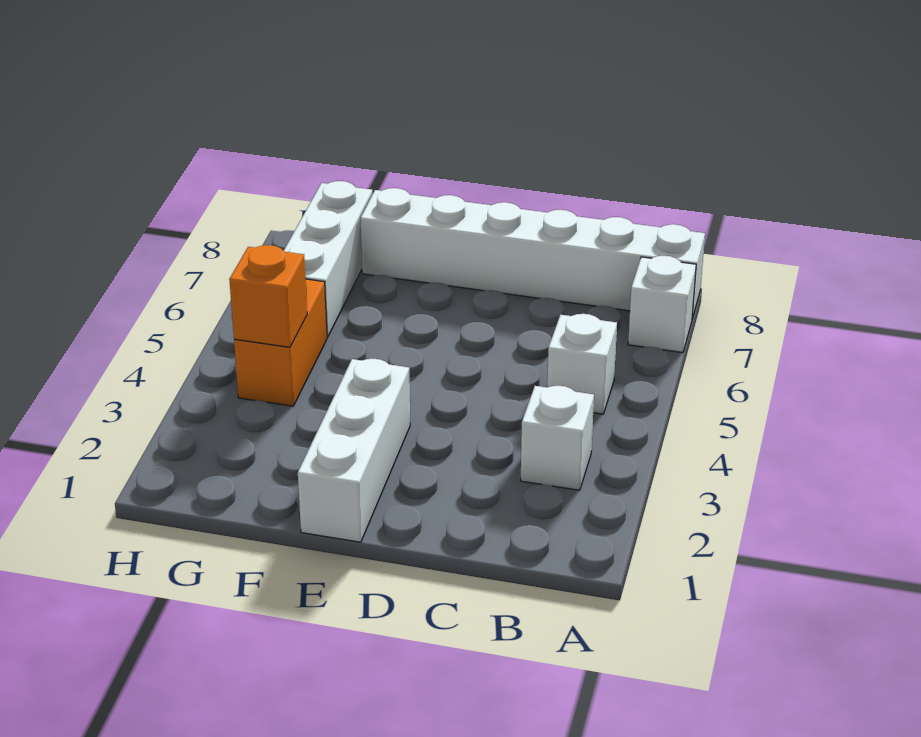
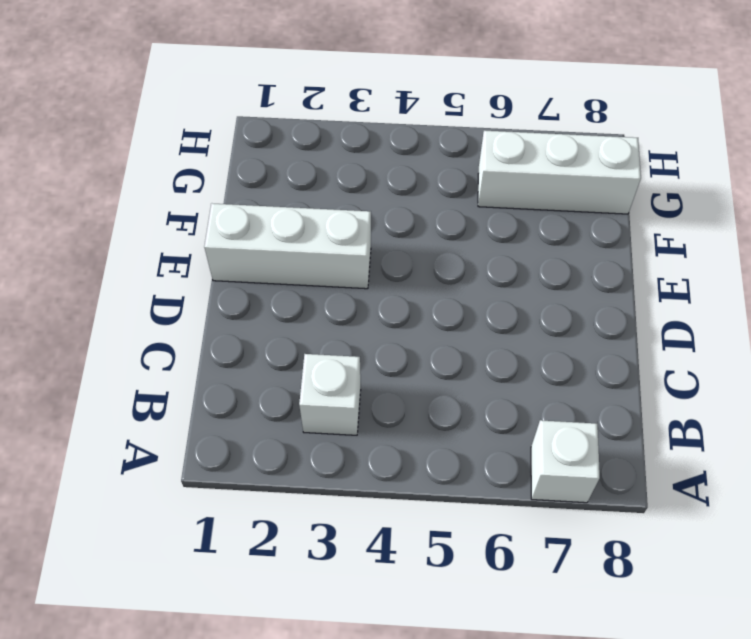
none -> white 1x6 brick [360,188,705,319]
none -> white 1x1 brick [547,314,617,414]

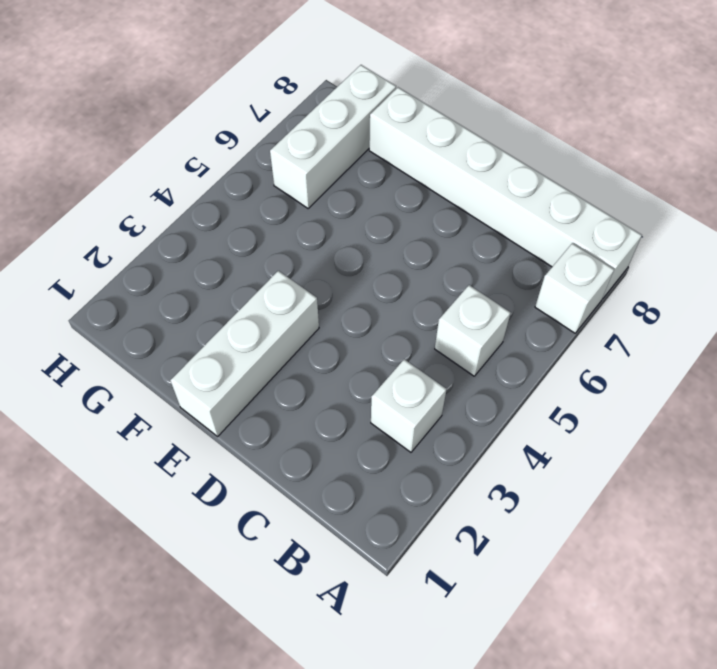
none -> orange 1x2 brick [234,279,327,406]
none -> orange 1x1 brick [229,245,307,347]

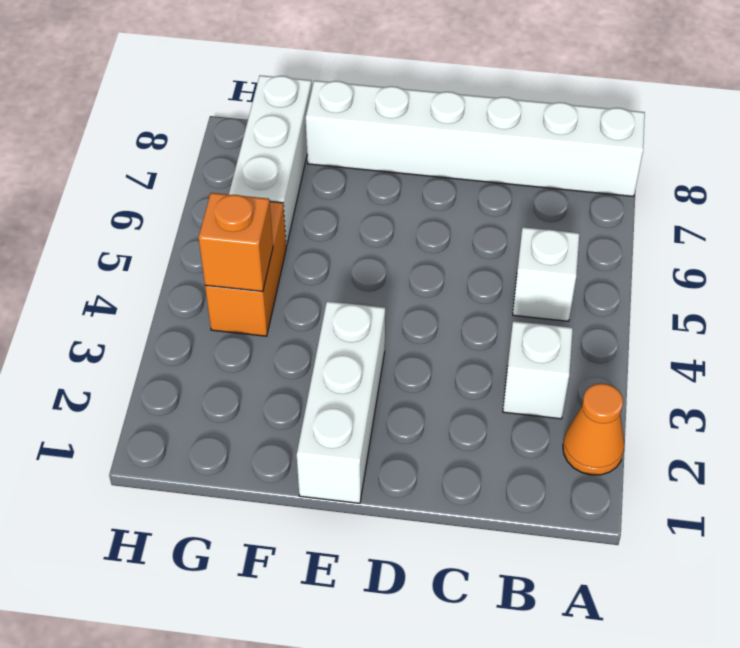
orange 1x1 cone [563,383,625,475] -> none
none -> white 1x1 brick [628,256,696,353]

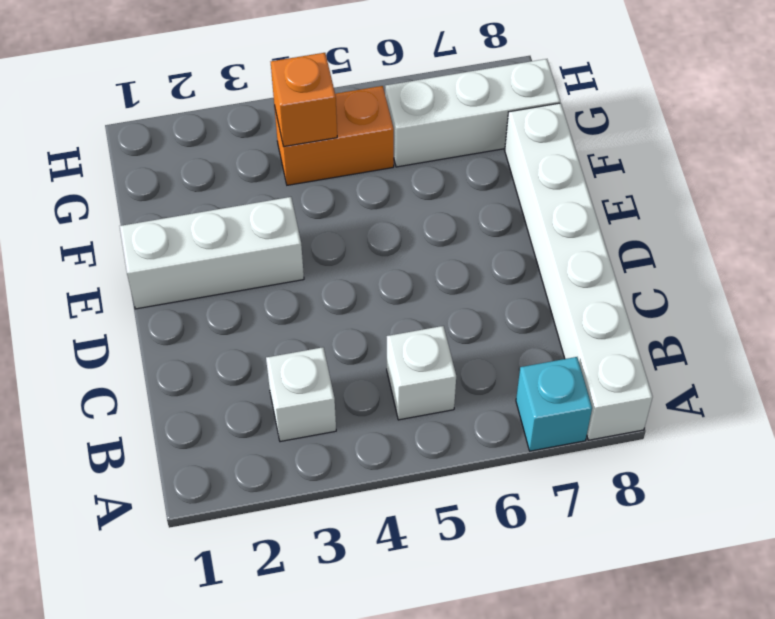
cyan 1x1 brick [516,357,592,451] -> white 1x1 brick [628,256,696,353]

